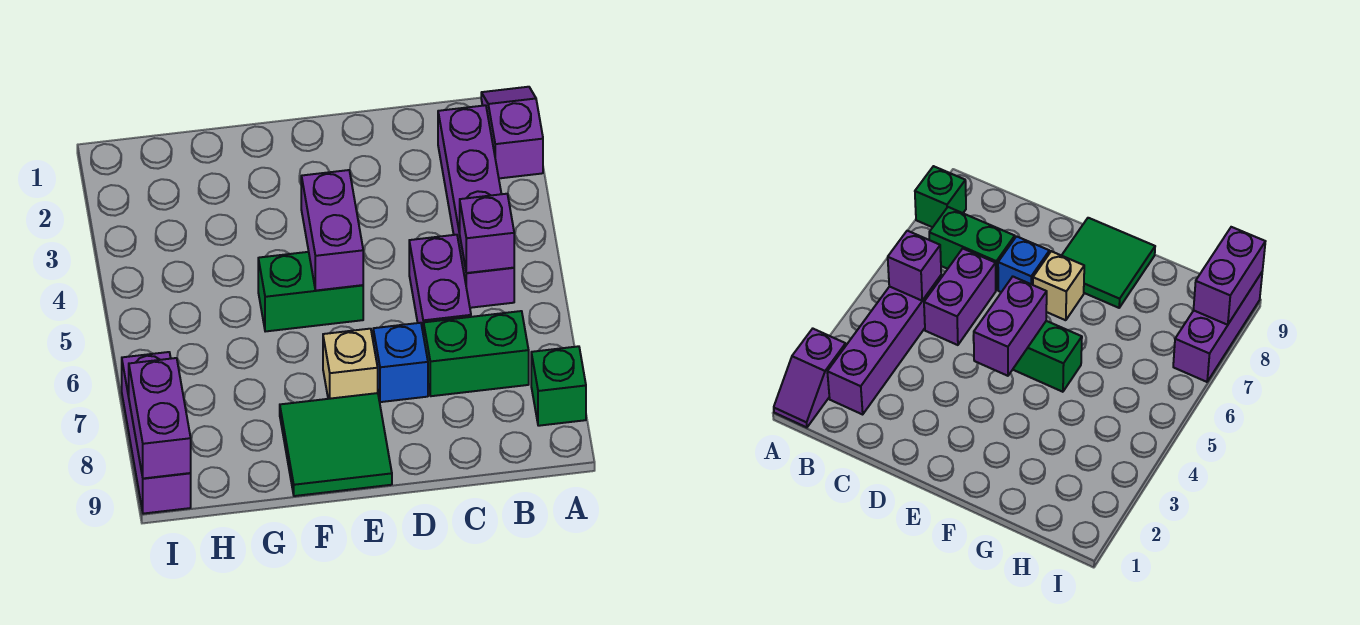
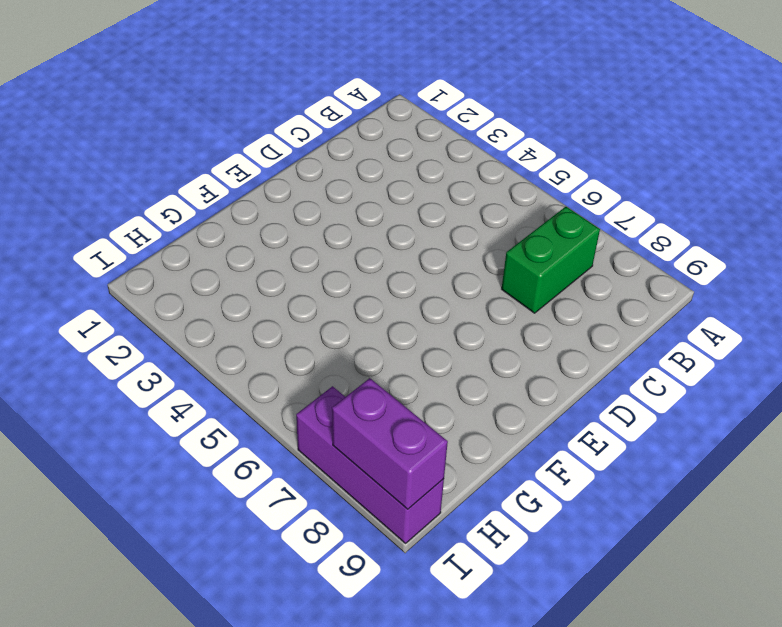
none -> purple 1x2 slope [481,87,543,178]
none -> green 1x1 brick [531,346,586,426]
none -> purple 1x4 brick [438,105,514,308]

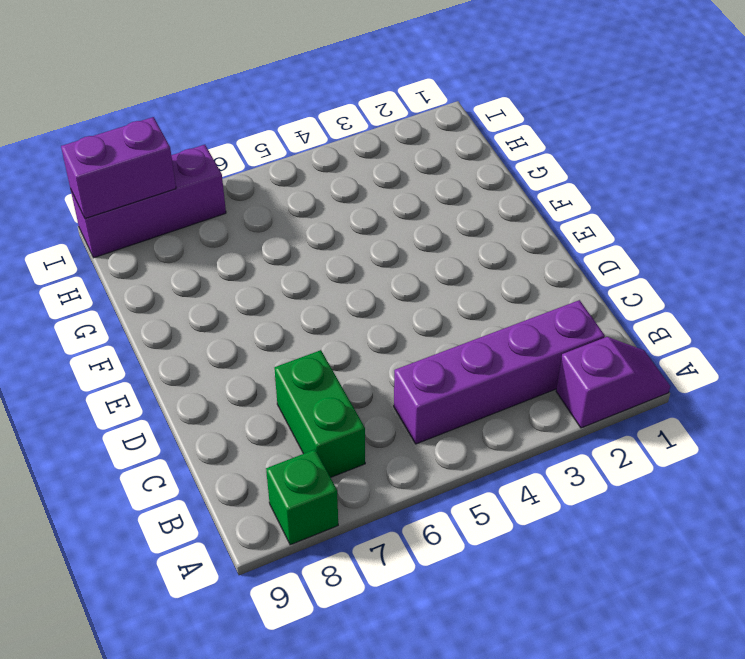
none -> purple 1x2 brick [409,235,471,336]
none -> blue 1x1 brick [373,323,428,402]
none -> green 1x2 brick [258,252,363,332]

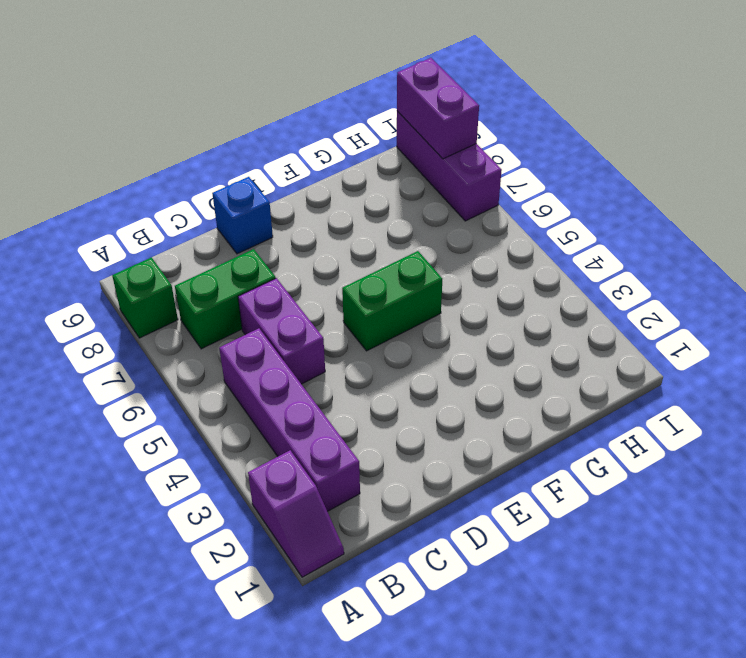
blue 1x1 brick [212,177,273,254] -> blue 1x1 brick moved to [373,323,428,402]
none -> tan 1x1 brick [323,329,378,399]
none -> green 2x2 tile [280,393,392,496]
none -> purple 1x1 brick [460,194,514,273]

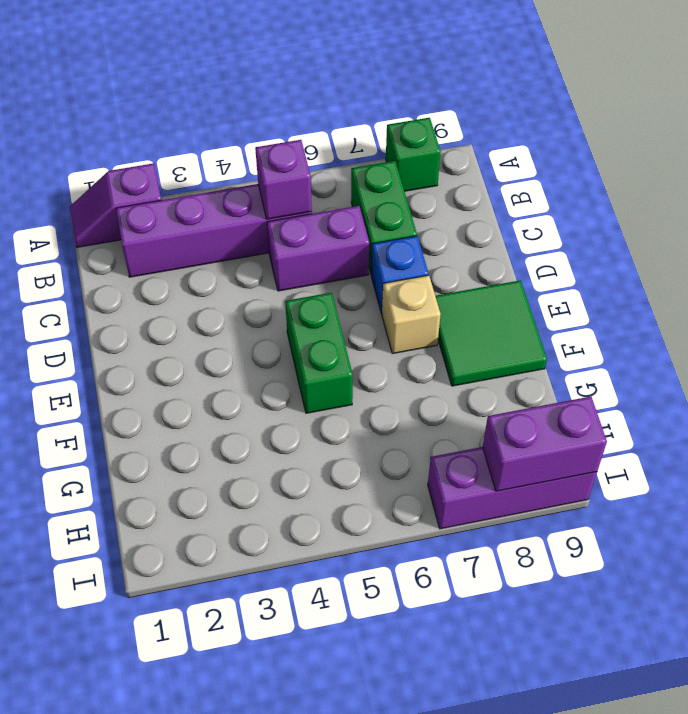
none -> purple 1x2 brick [301,170,363,290]

